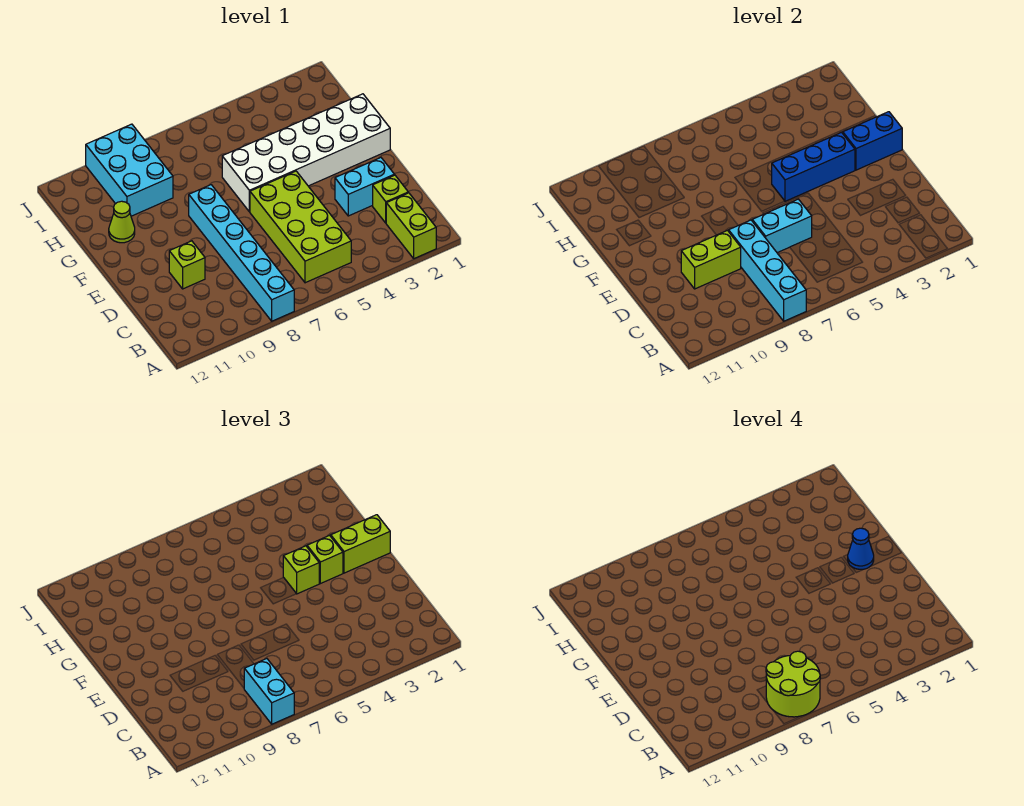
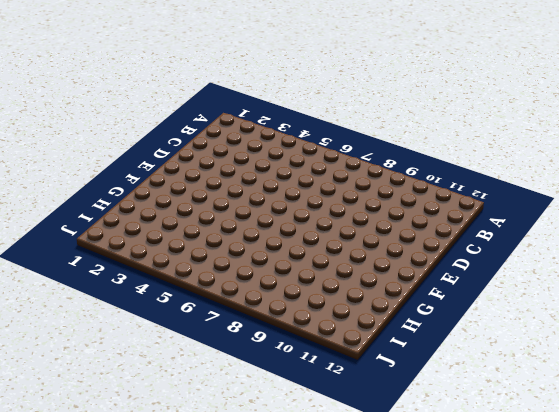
none -> lime 1x2 brick [386,193,436,259]
none -> cyan 1x6 brick [189,185,294,321]
none -> lime 2x4 brick [250,171,351,283]

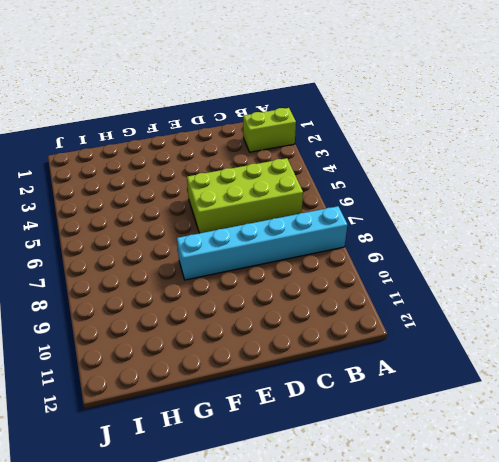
none -> lime 1x1 brick [373,175,408,223]
none -> cyan 1x2 brick [335,158,394,216]
none -> lime 1x1 brick [169,241,205,289]

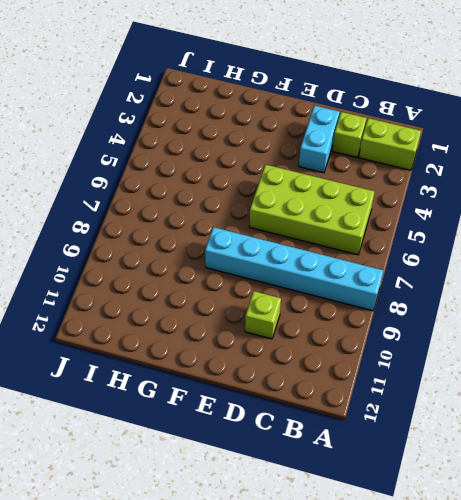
none -> white 2x6 brick [222,94,390,212]
none -> lime 1x1 cone [109,201,135,243]
none -> cyan 2x3 brick [86,124,173,216]

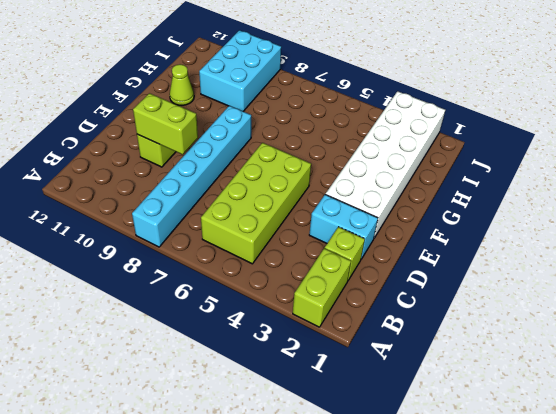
white 2x6 brick [326,91,445,238] -> white 2x6 brick turned to [222,94,390,212]
none -> cyan 1x4 brick [729,220,806,321]
none -> cyan 1x2 brick [752,199,812,253]
none -> blue 1x2 brick [843,112,902,170]

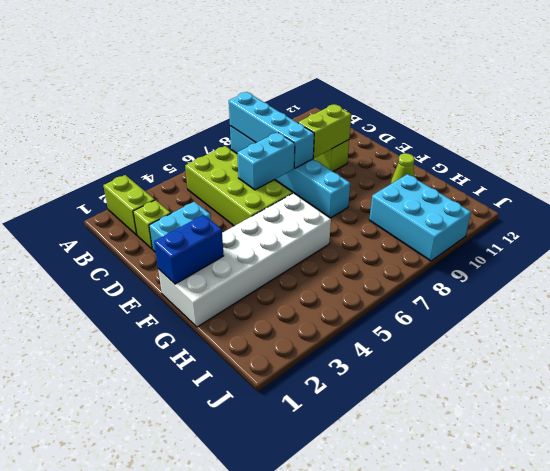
none -> blue 1x3 brick [772,133,855,201]
none -> cyan 1x2 brick [244,659,294,724]
none -> lime 1x2 brick [331,515,390,573]

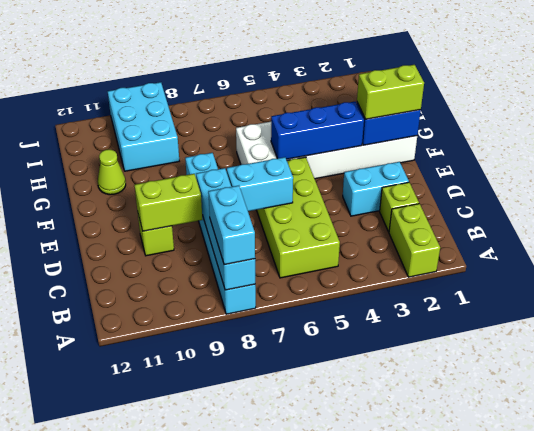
none -> lime 1x1 brick [307,536,343,584]
none -> lime 1x1 brick [283,546,319,594]
none -> lime 2x2 round brick [766,651,820,717]

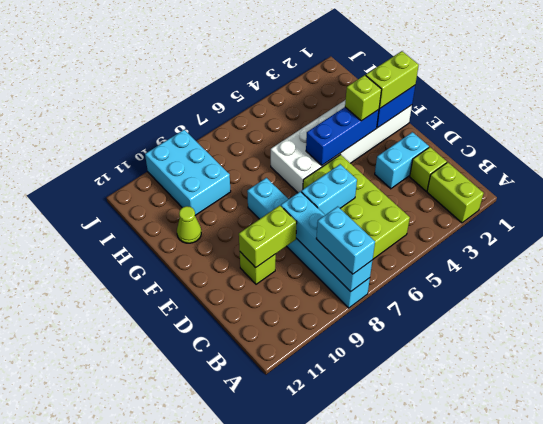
none -> lime 1x1 brick [283,546,319,594]
none -> lime 2x2 round brick [766,651,820,717]
none -> blue 1x1 cone [848,528,874,569]

